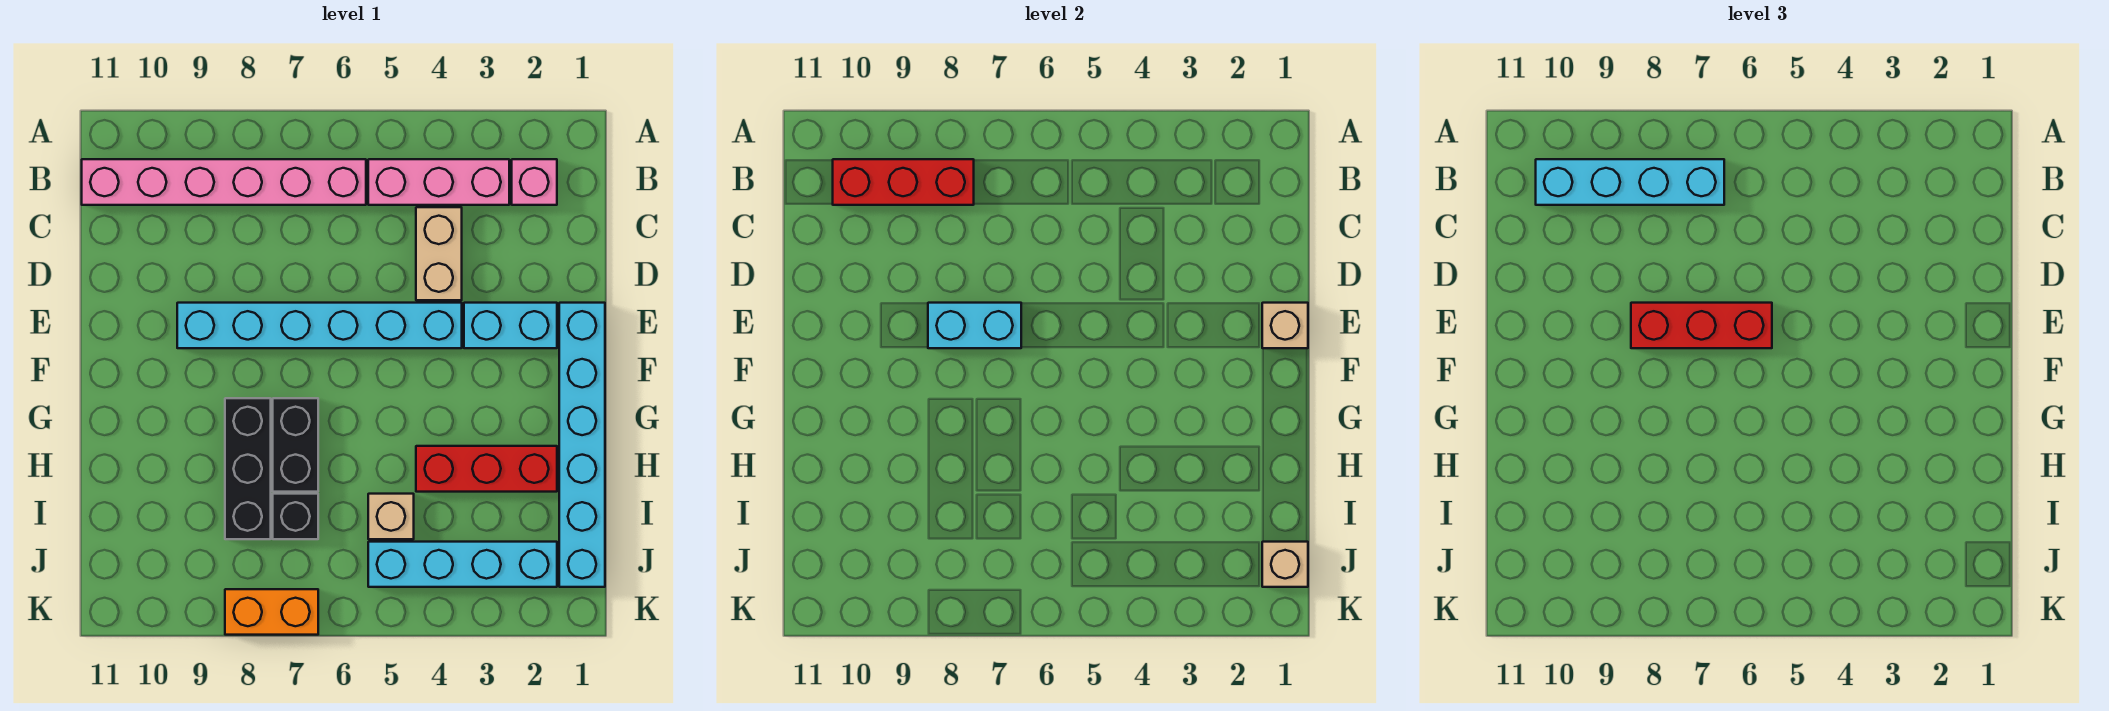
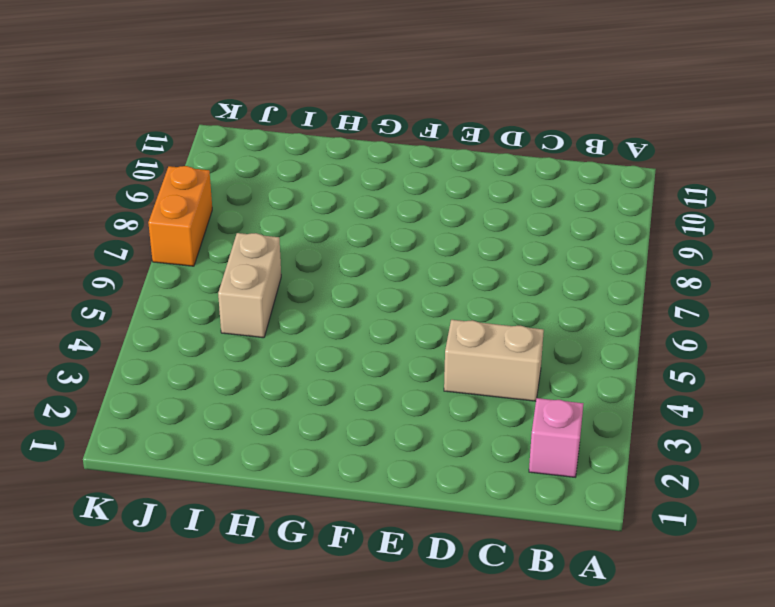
tan 1x2 brick [218,233,281,338] -> tan 1x1 brick [368,494,414,539]
none -> pink 1x3 brick [368,159,509,205]
none -> pink 1x6 brick [82,159,366,205]
none -> cyan 1x6 brick [559,303,605,587]

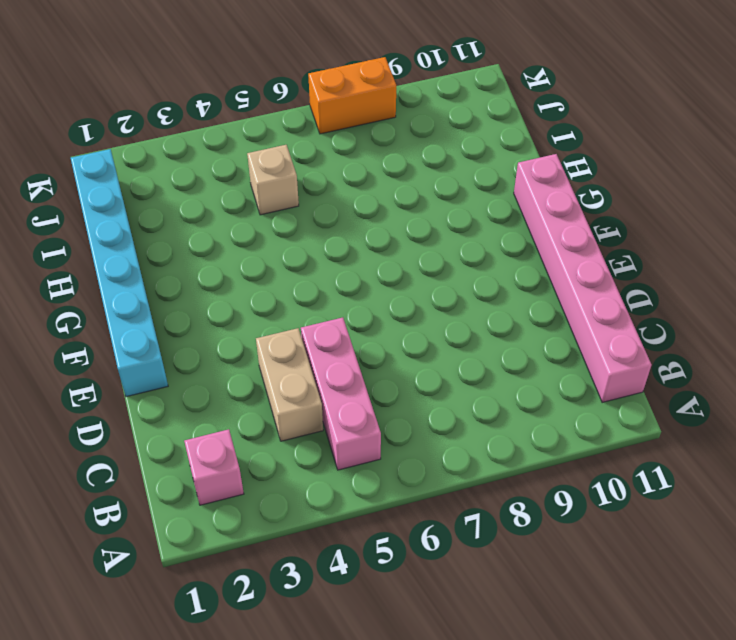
pink 1x3 brick [301,318,381,470] -> pink 1x3 brick turned to [368,159,509,205]
pink 1x6 brick [514,154,652,402] -> pink 1x6 brick turned to [82,159,366,205]
none -> cyan 1x2 brick [464,303,557,348]
none -> cyan 1x6 brick [177,303,462,348]
none -> black 1x2 brick [273,398,318,492]

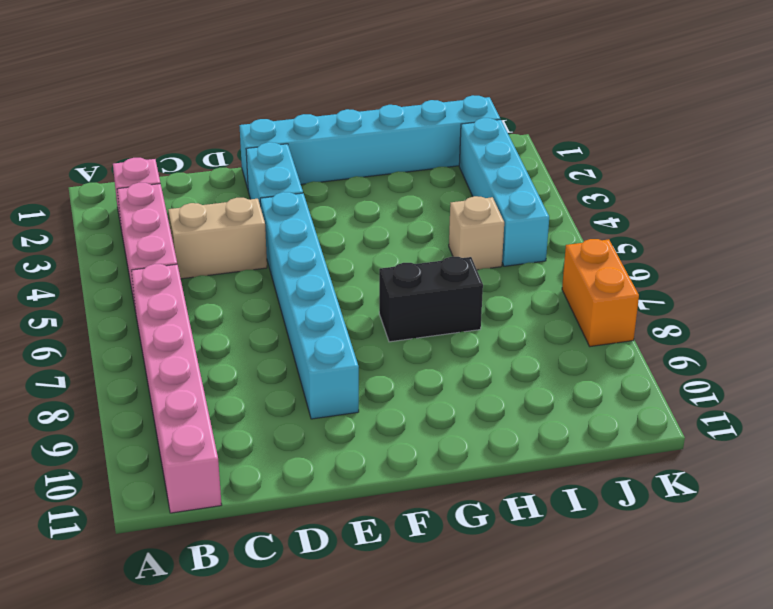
none -> black 1x3 brick [225,398,271,539]
none -> red 1x3 brick [416,446,557,492]
none -> black 1x1 brick [273,494,318,539]

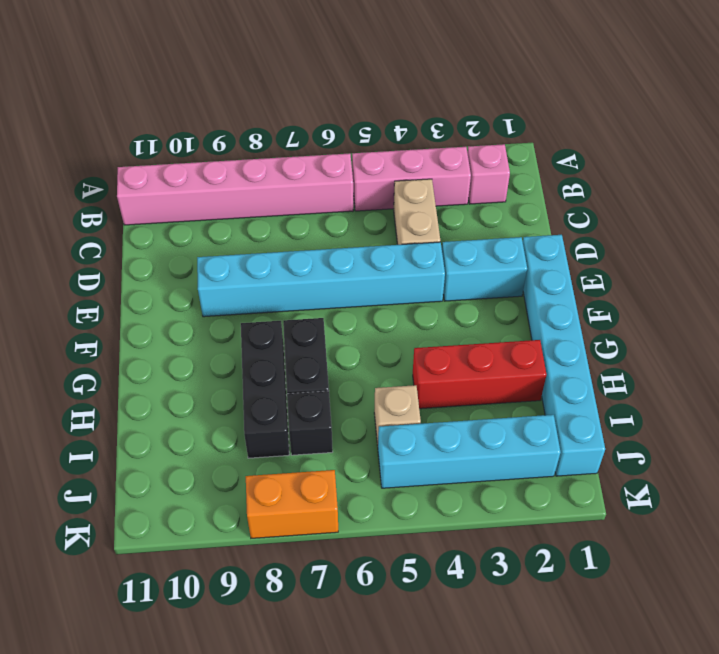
none -> red 1x3 brick [833,159,974,205]
none -> tan 1x1 brick [1262,303,1308,348]
none -> cyan 1x2 brick [928,303,1021,348]

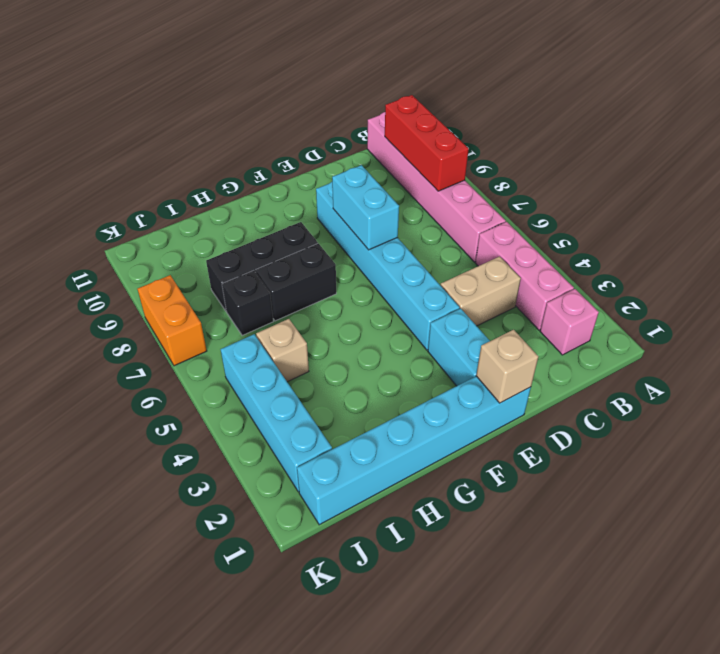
none -> red 1x3 brick [416,446,557,492]
none -> tan 1x1 brick [1262,542,1308,587]
none -> cyan 1x4 brick [1536,159,1724,205]

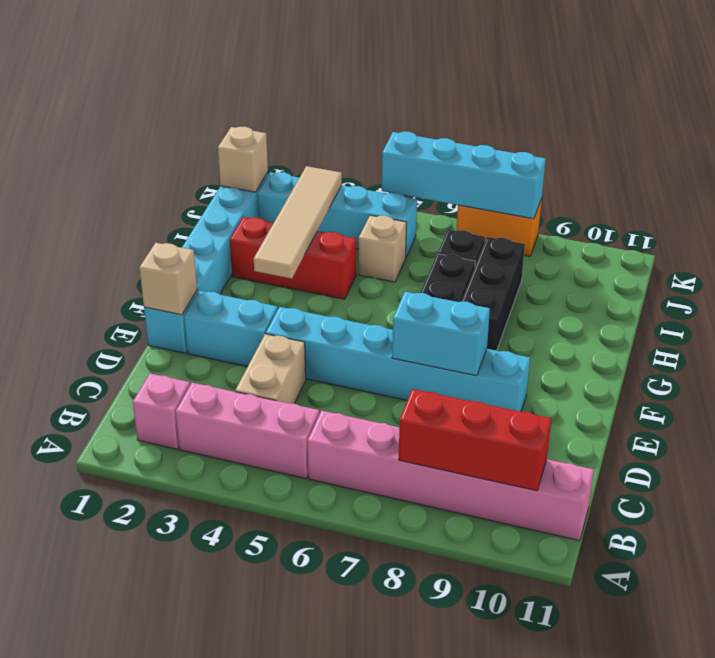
tan 1x4 tile [254,166,342,279] -> none
cyan 1x4 brick [382,132,546,219] -> cyan 1x4 brick moved to [1536,159,1724,205]
none -> red 1x3 brick [1631,303,1772,348]

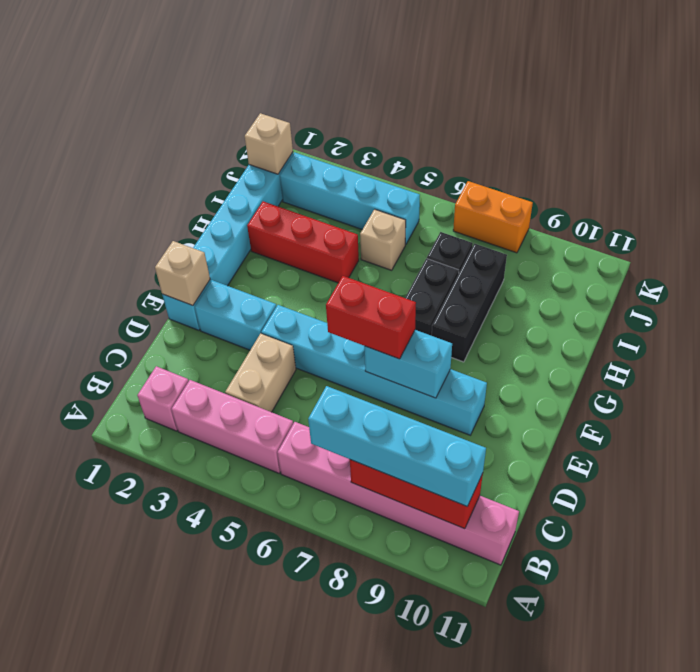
red 1x2 brick [326,276,416,359] -> red 1x3 brick [1631,303,1772,348]

